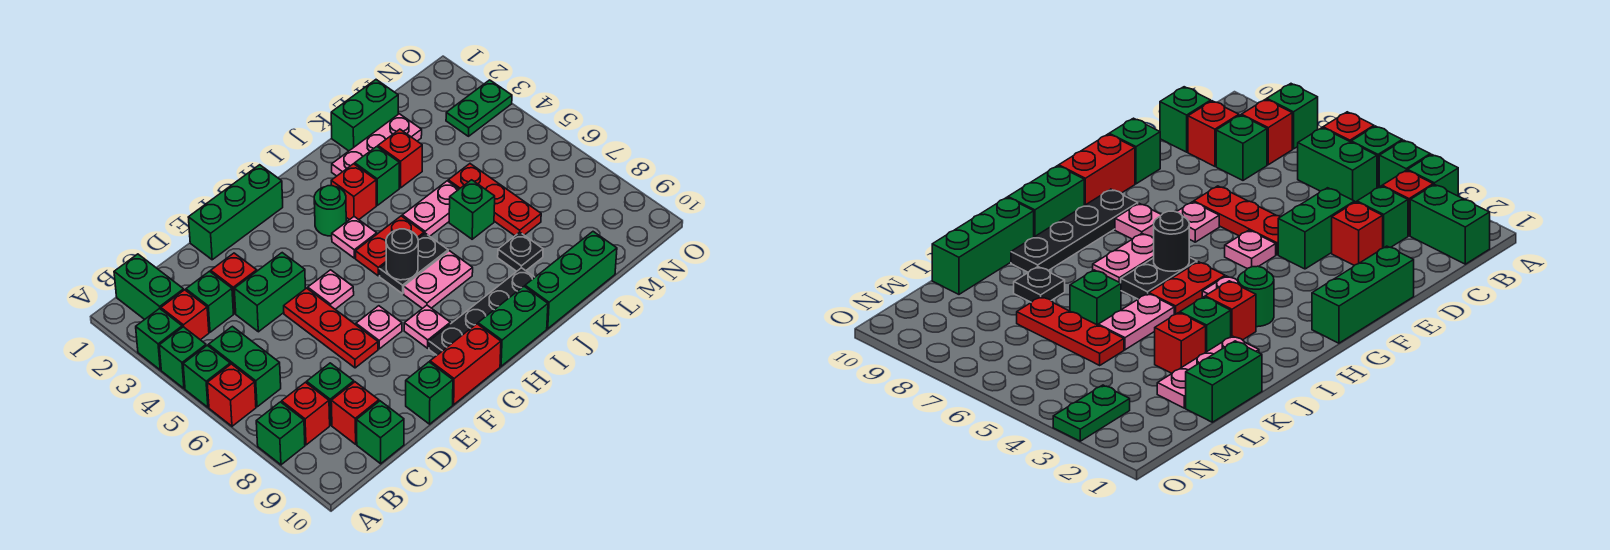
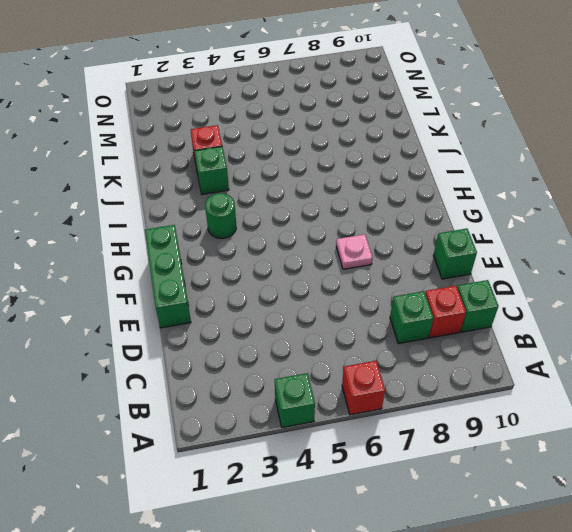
none -> green 1x1 brick [136,309,182,370]
none -> green 1x1 brick [183,345,230,407]
none -> green 1x1 brick [256,402,305,465]
none -> green 1x2 brick [114,254,184,319]

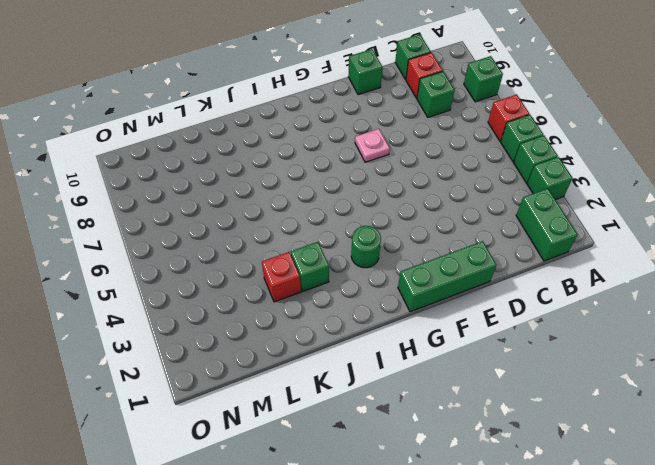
none -> red 1x1 brick [161,290,209,340]
none -> green 1x2 brick [209,326,281,407]
none -> red 1x1 brick [282,382,330,445]
none -> green 1x1 brick [186,271,234,332]

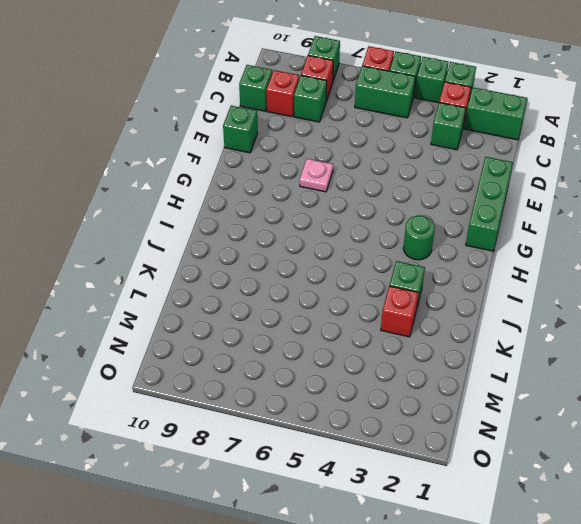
none -> red 1x1 brick [211,253,257,313]
none -> green 1x2 brick [234,253,305,332]
none -> red 1x3 plate [284,288,378,368]
none -> pink 1x1 plate [308,270,354,309]

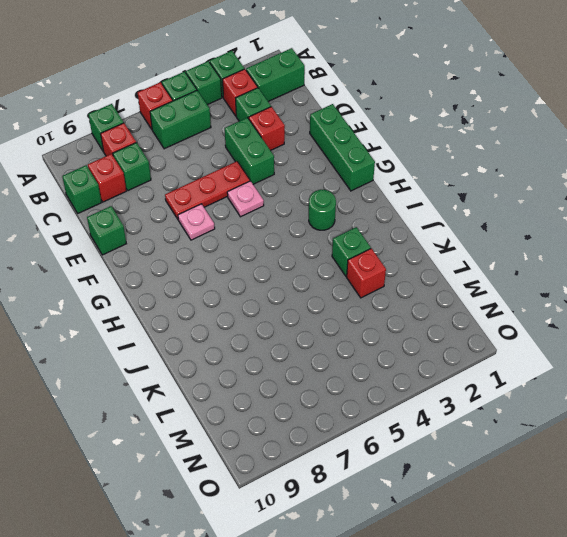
none -> red 1x2 brick [430,324,501,405]
none -> pink 1x1 plate [404,305,450,348]
none -> black 1x4 plate [429,268,535,355]
none -> pink 1x1 plate [332,217,377,258]

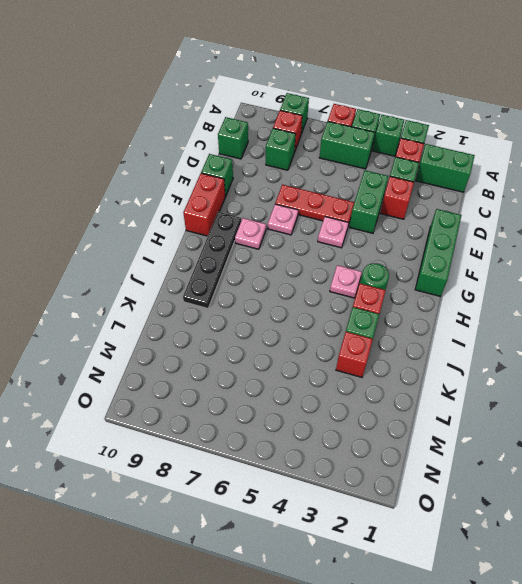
none -> red 1x1 brick [331,382,379,444]
none -> red 1x2 plate [355,216,424,276]
none -> black 1x2 plate [379,233,448,294]
none -> pink 1x2 plate [404,251,473,308]

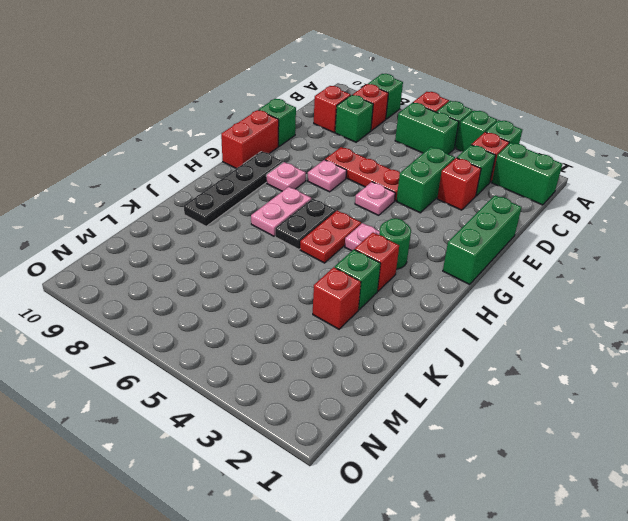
none -> green 1x1 brick [356,401,404,464]
none -> green 1x2 brick [478,286,548,366]
none -> pink 1x3 plate [332,114,422,176]
none -> pink 1x2 plate [402,181,459,236]

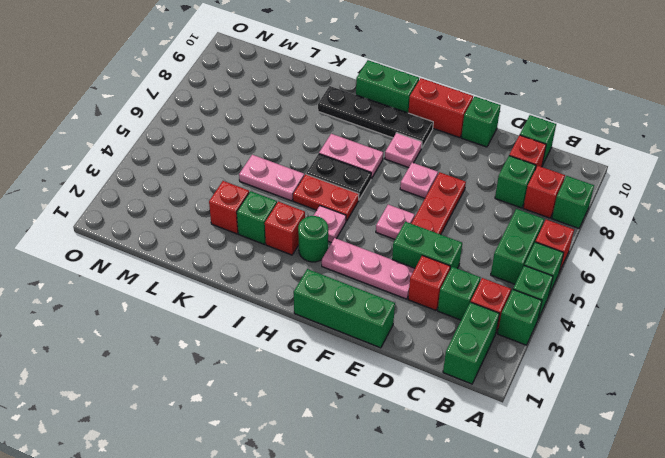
pink 1x3 plate [322,238,415,299] -> pink 1x3 plate moved to [332,114,422,176]
none -> green 1x3 brick [525,232,617,329]
none -> green 1x2 brick [331,80,398,151]
none -> green 1x1 brick [449,180,495,239]
none -> black 1x1 plate [498,232,543,271]

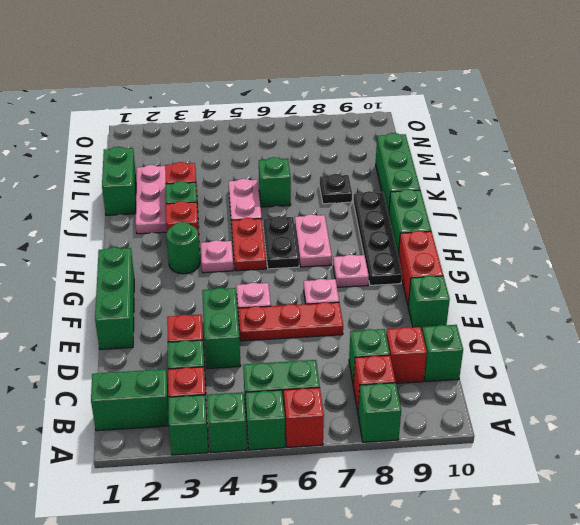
none -> red 1x3 plate [448,164,541,236]
none -> green 1x2 plate [446,80,512,136]
none -> black 1x1 round brick [386,229,418,280]

